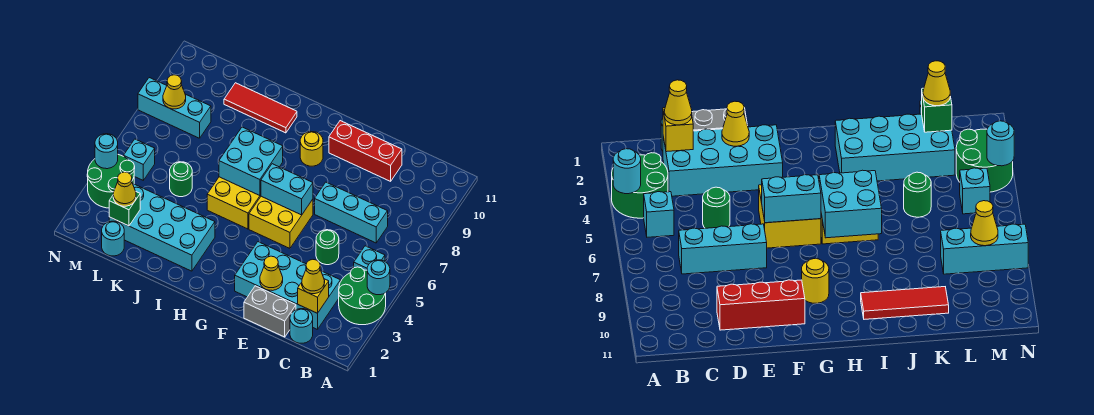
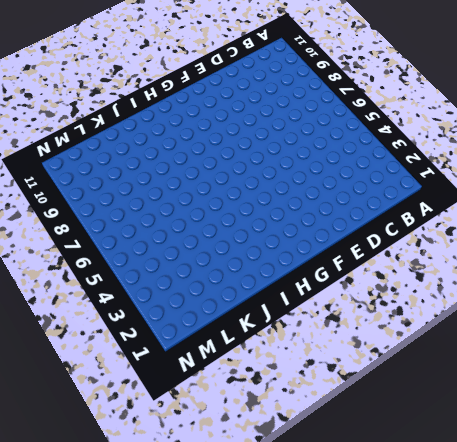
none -> green 2x2 round brick [339,267,386,325]
none -> cyan 1x1 brick [354,246,385,270]
none -> cyan 1x1 round brick [290,309,313,343]

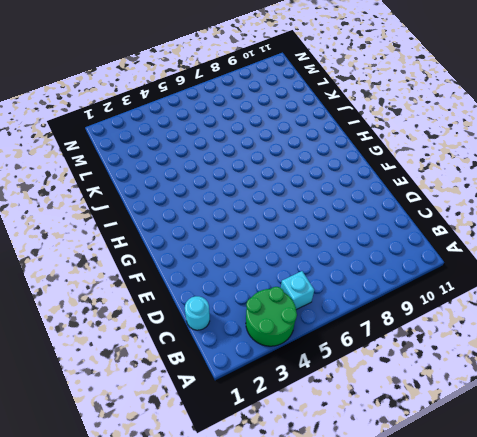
none -> cyan 2x4 brick [235,242,340,330]
none -> cyan 1x3 brick [315,182,388,243]
none -> grey 1x2 brick [244,286,296,337]

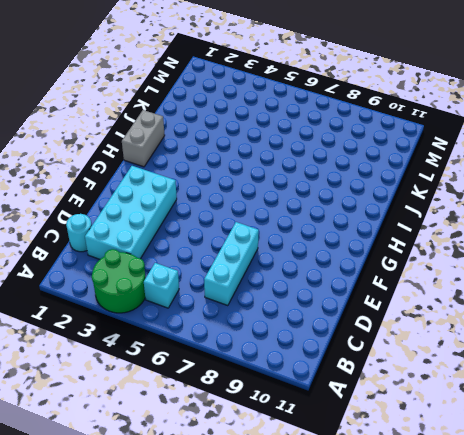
grey 1x2 brick [122,110,165,167] -> grey 1x2 brick moved to [244,286,296,337]
none -> green 1x1 round brick [316,230,339,265]
none -> red 1x3 brick [329,121,402,181]
none -> yellow 2x2 brick [249,196,313,248]

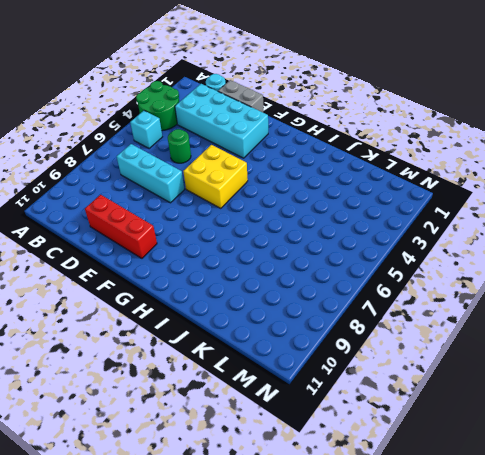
none -> yellow 1x1 round brick [300,131,323,166]
none -> yellow 2x2 brick [207,177,261,229]
none -> cyan 2x4 brick [109,184,215,271]

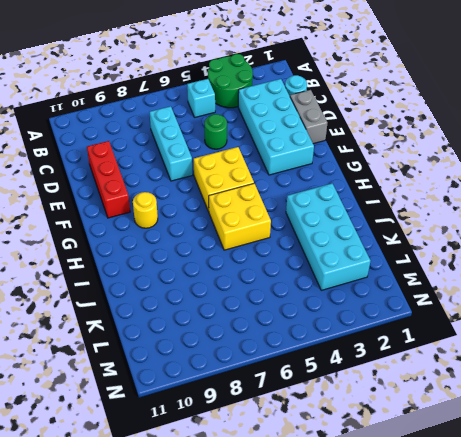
none -> red 1x3 tile [224,83,297,133]
none -> green 1x1 round brick [170,162,192,197]
none -> cyan 1x1 round brick [102,221,124,256]

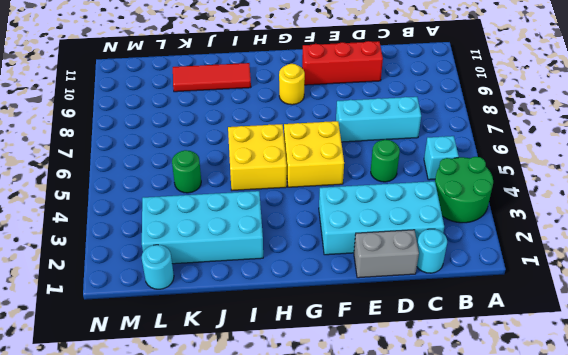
none -> cyan 1x3 brick [138,78,211,138]
none -> green 2x2 round brick [87,155,135,208]
none -> cyan 1x1 brick [124,139,155,180]

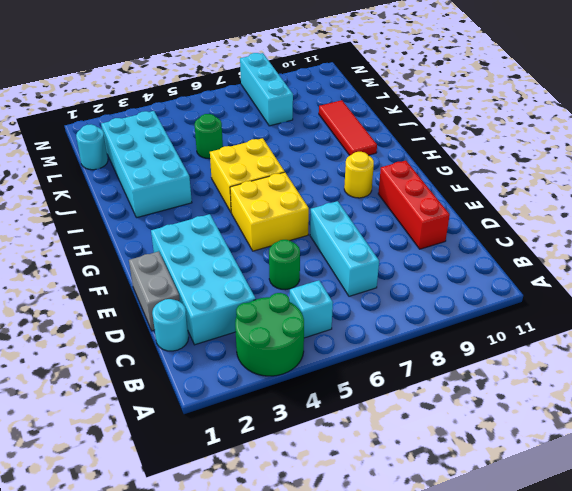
none -> green 2x2 round brick [87,155,135,208]
none -> cyan 1x1 brick [124,139,155,180]
none -> cyan 1x1 round brick [367,260,390,295]

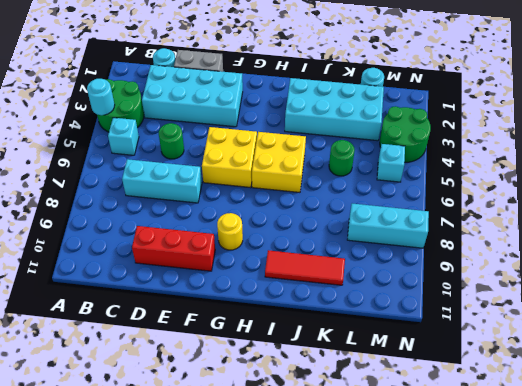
none -> yellow 1x1 brick [298,279,329,313]
none -> yellow 1x1 cone [260,256,283,291]
none -> cyan 1x2 brick [261,164,313,215]

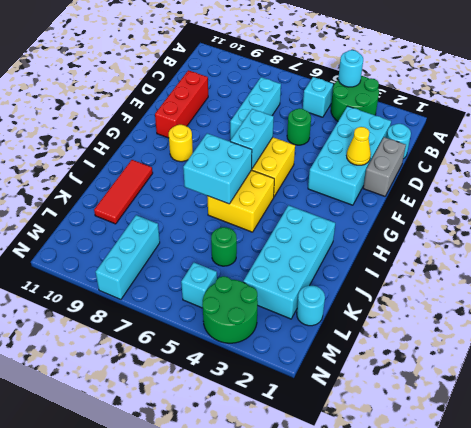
none -> yellow 1x1 brick [298,279,329,313]
none -> green 1x1 brick [109,192,140,226]
none -> yellow 1x1 cone [163,75,186,109]

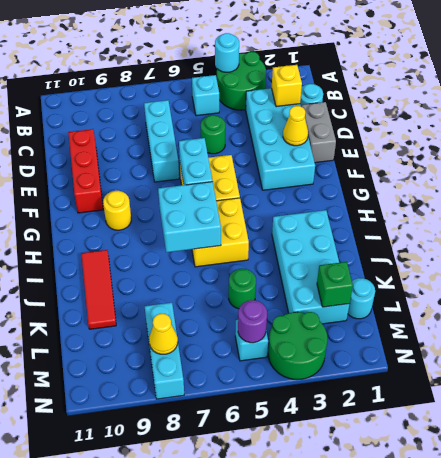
purple 1x1 round brick [238,300,267,343] -> none
none -> cyan 1x1 round brick [95,134,118,169]
none -> yellow 1x1 cone [302,260,325,294]
none -> yellow 1x1 cone [113,172,136,206]

